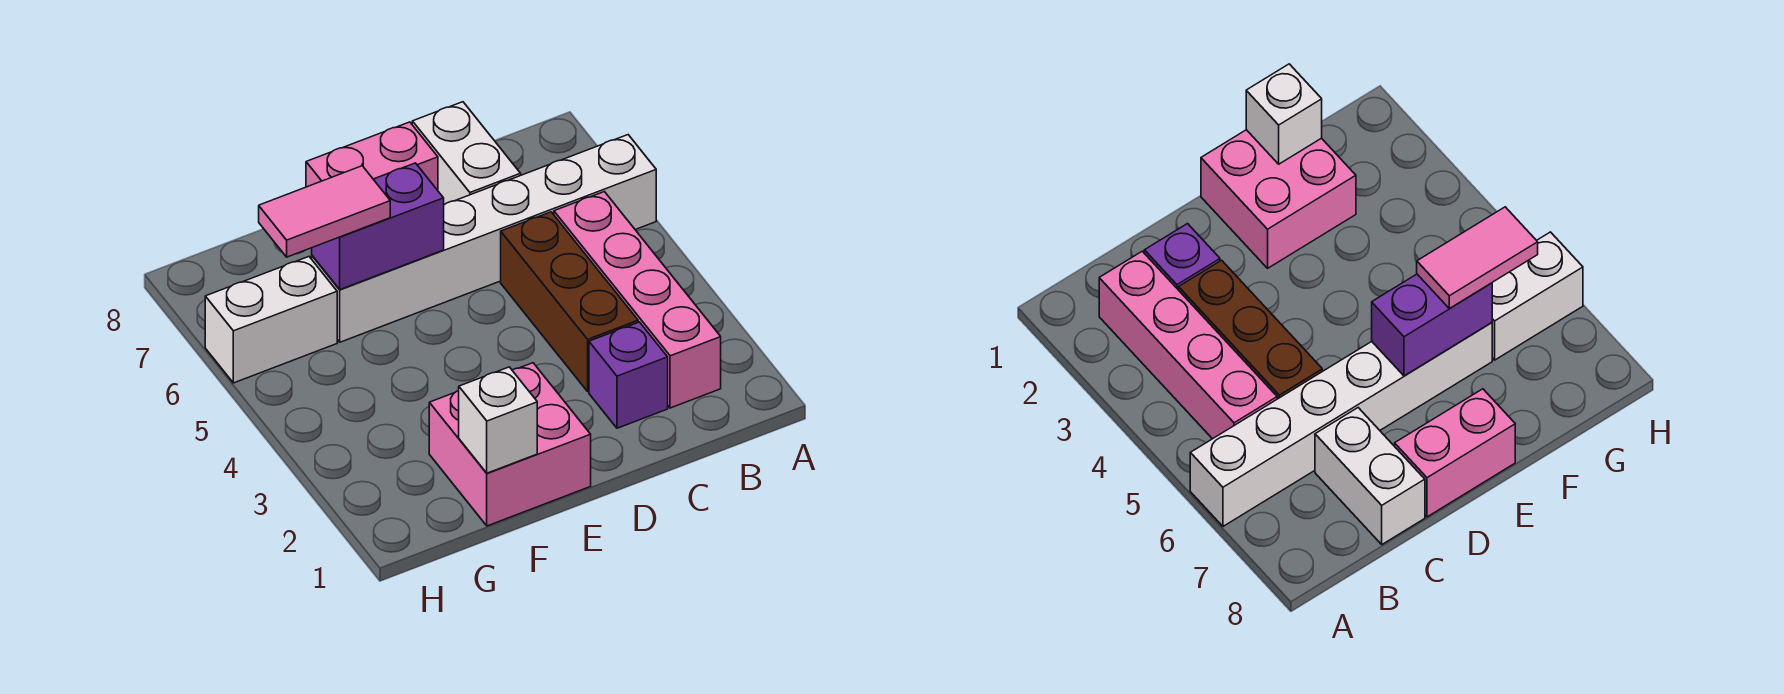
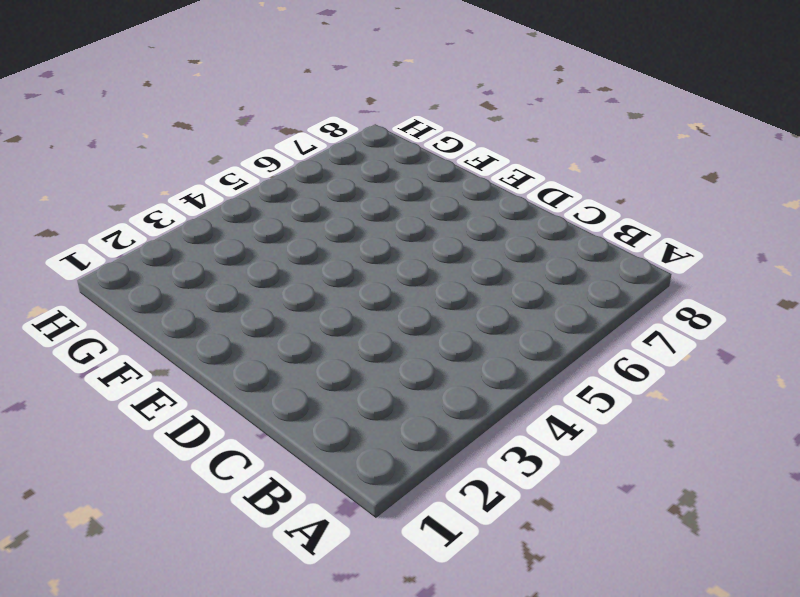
none -> white 1x6 brick [312,135,656,342]
none -> pink 1x4 brick [554,192,721,408]

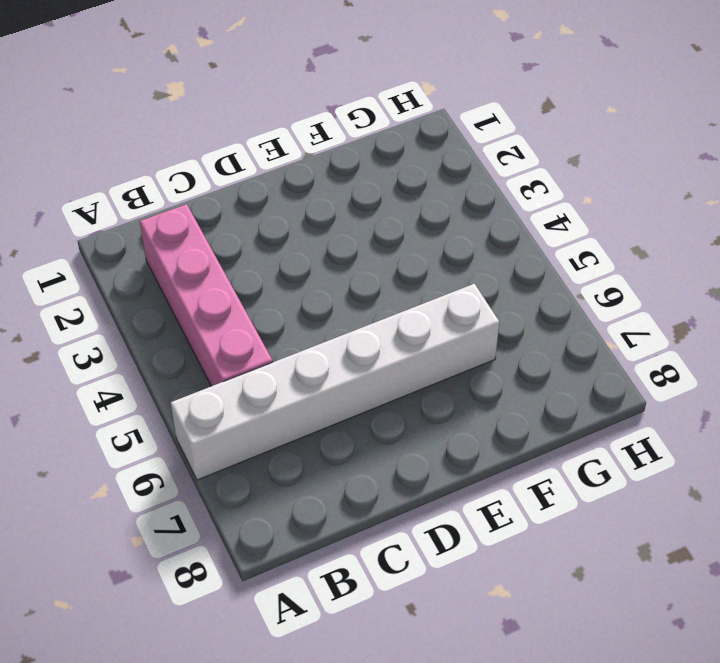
none -> purple 1x1 brick [589,322,668,428]
none -> brown 1x3 brick [501,212,638,391]

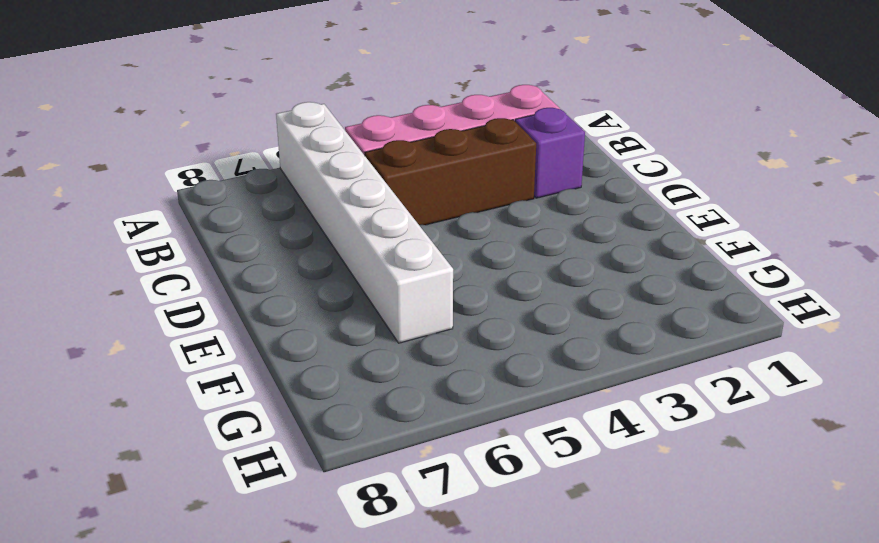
none -> white 1x2 brick [412,102,521,205]
none -> pink 1x2 brick [306,122,438,190]

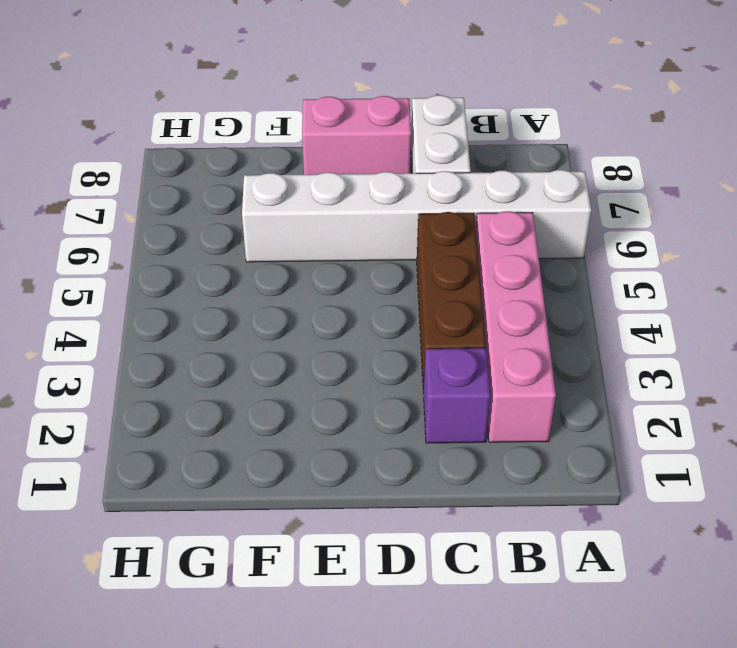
none -> pink 2x2 brick [429,363,591,526]
none -> white 1x2 brick [205,257,337,383]

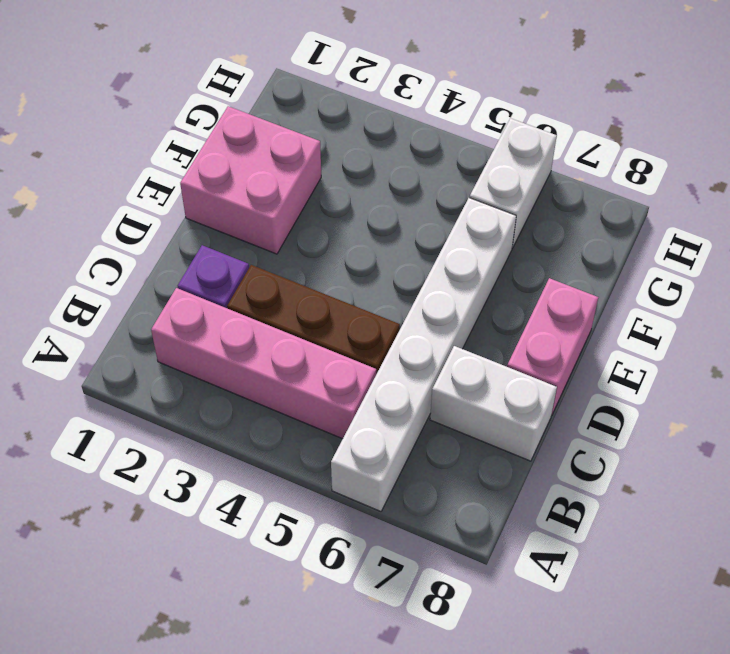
none -> purple 1x2 brick [312,163,444,289]
none -> white 1x1 brick [459,367,537,473]

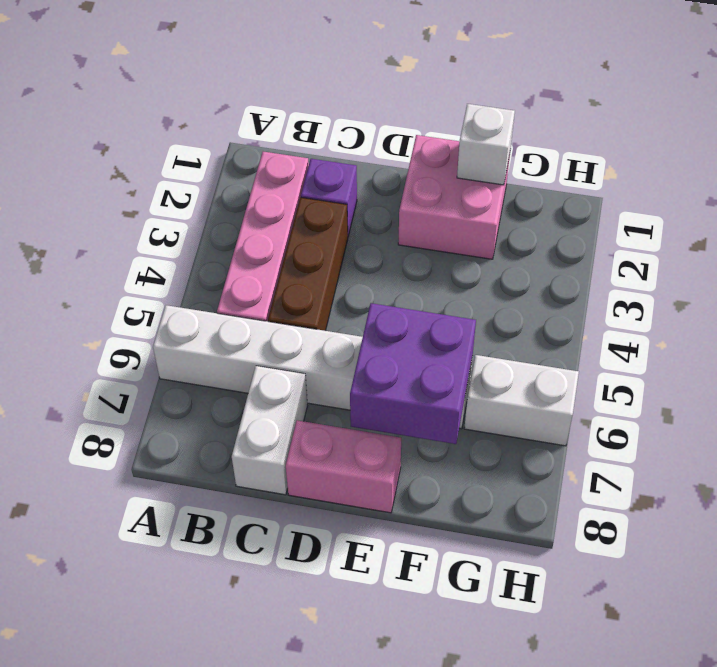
purple 2x2 brick [350,303,476,444] -> purple 1x2 brick [312,163,444,289]
none -> pink 1x2 tile [259,166,390,257]

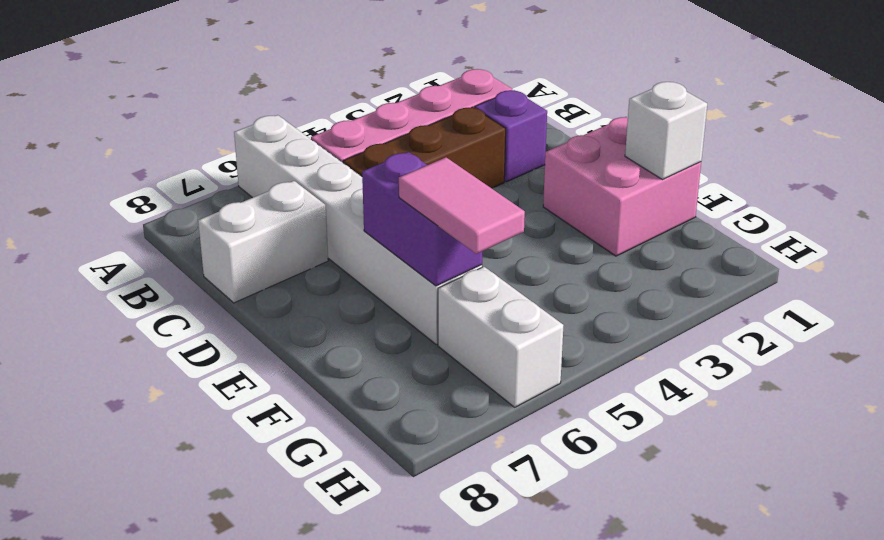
none -> pink 1x2 brick [306,122,438,190]

